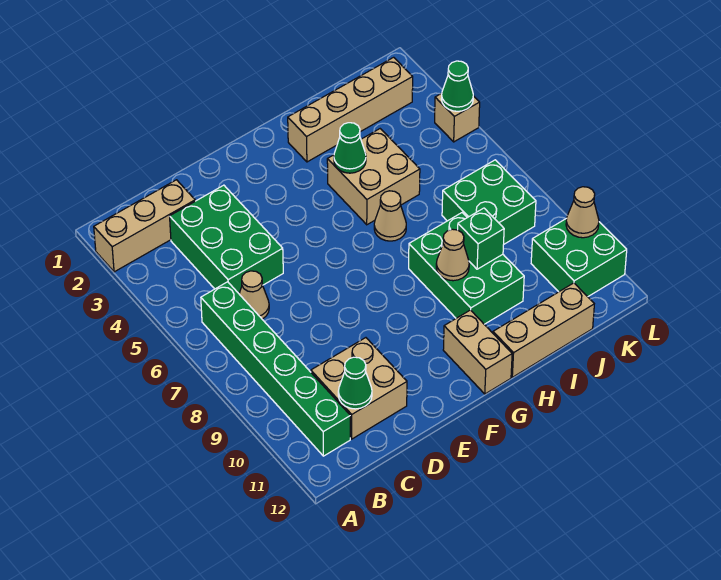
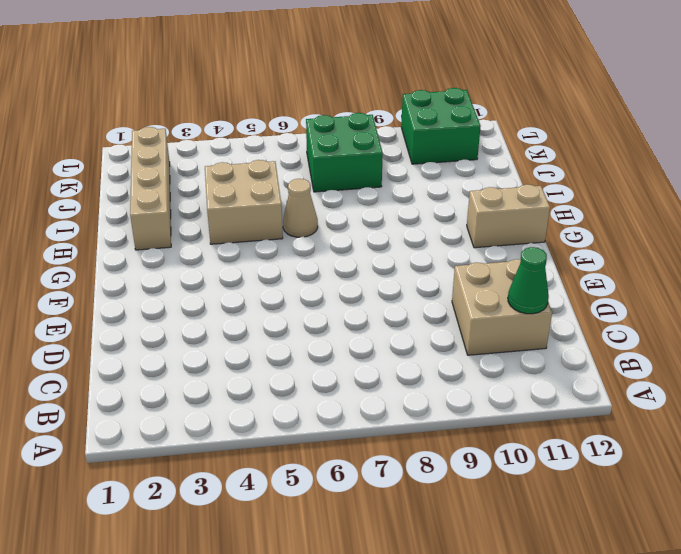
none -> tan 1x3 brick [94,180,195,272]
none -> green 1x6 brick [201,282,350,456]
none -> green 2x3 brick [170,185,283,293]

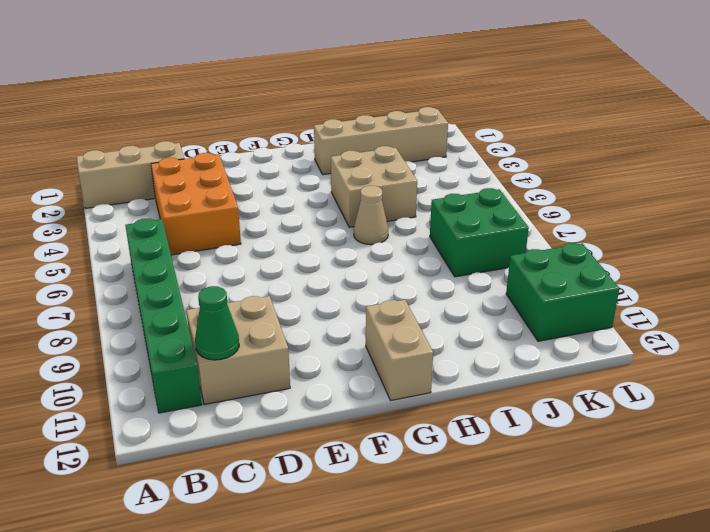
orange 2x3 brick [151,153,241,255] -> green 2x3 brick [170,185,283,293]
none -> tan 1x1 cone [239,271,269,319]
none -> green 2x3 brick [409,213,524,324]
none -> tan 1x3 brick [493,283,594,377]

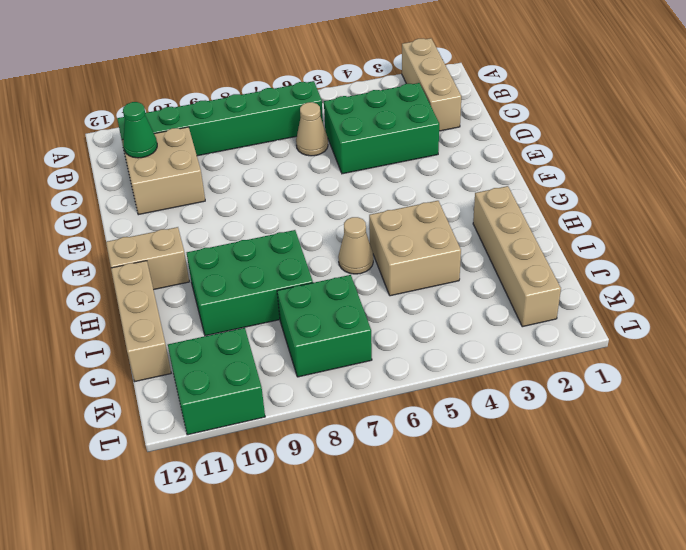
none -> tan 1x1 brick [435,93,480,142]
none -> green 1x1 cone [334,123,366,173]
none -> tan 1x1 cone [436,229,469,281]

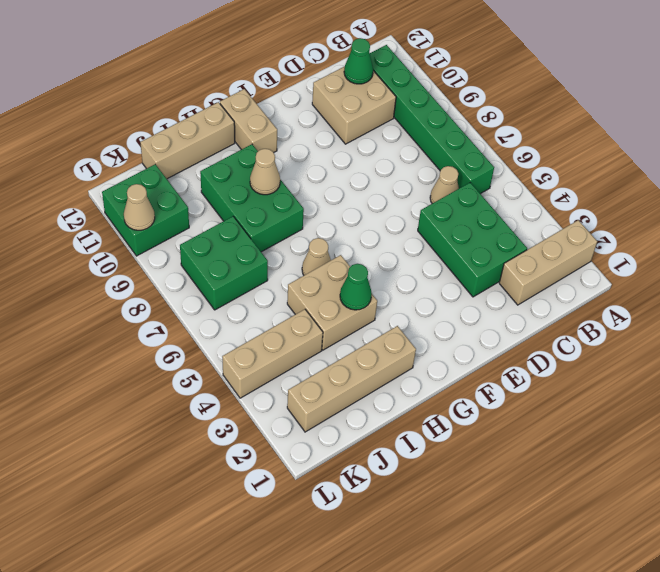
tan 1x3 brick [222,309,323,398] -> tan 1x1 brick [435,93,480,142]
none -> green 1x1 brick [458,208,504,269]
none -> green 1x1 cone [441,61,473,111]

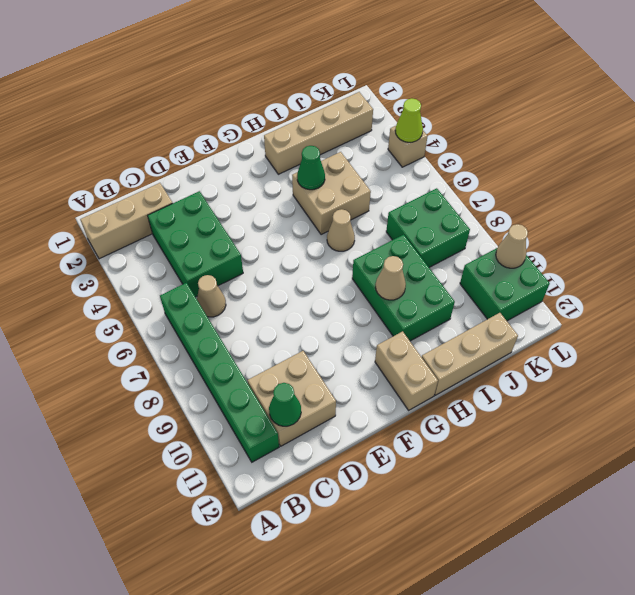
lime 1x1 cone [395,98,423,142] -> green 1x1 cone [441,61,473,111]
none -> green 1x1 brick [458,208,504,269]

